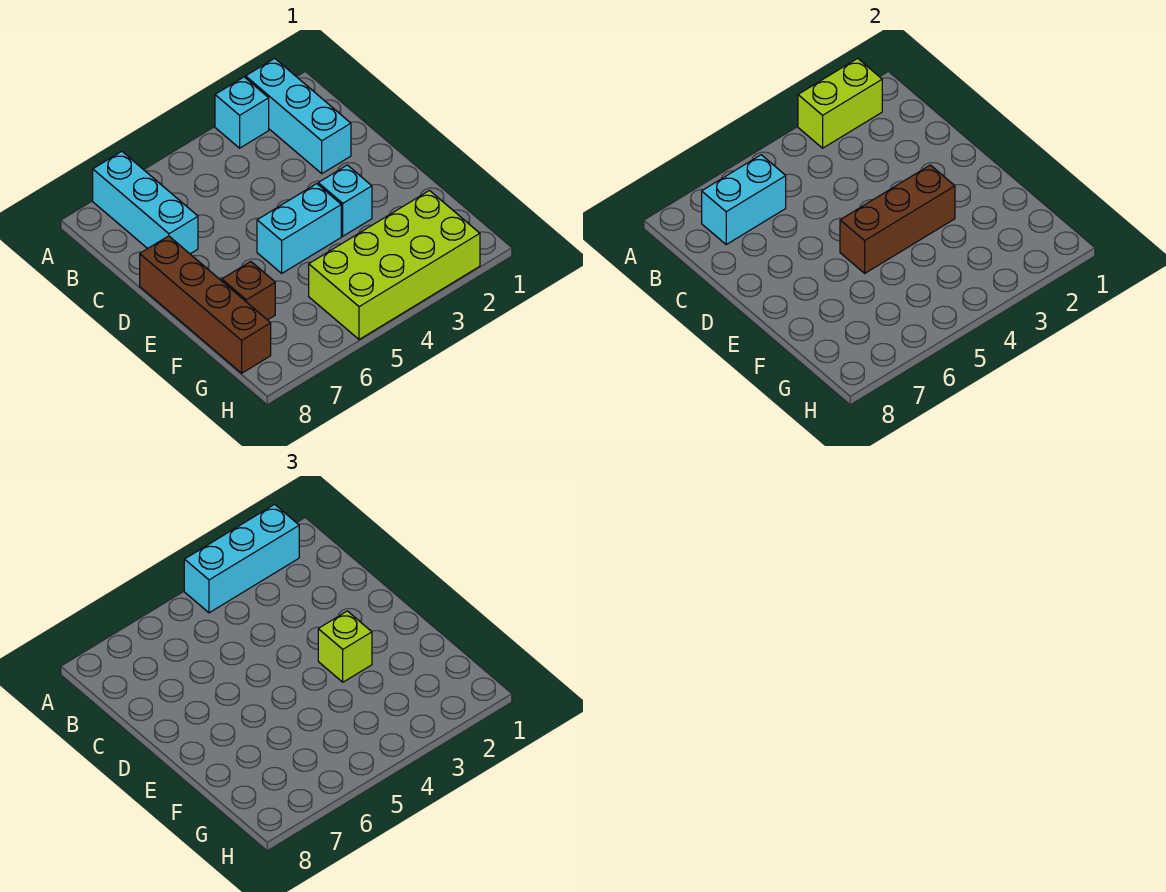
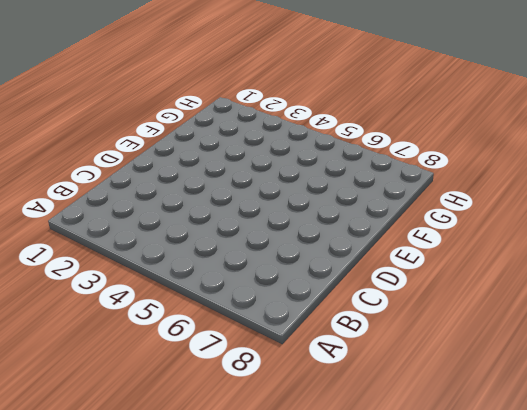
none -> cyan 1x3 brick [246,58,351,173]
none -> cyan 1x1 brick [215,77,269,148]
none -> cyan 1x3 brick [93,151,198,254]

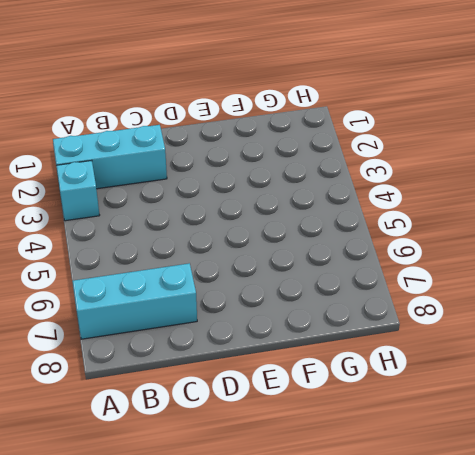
none -> brown 1x4 brick [140,236,271,373]
none -> cyan 1x1 brick [318,165,372,236]
none -> cyan 1x2 brick [257,184,341,273]

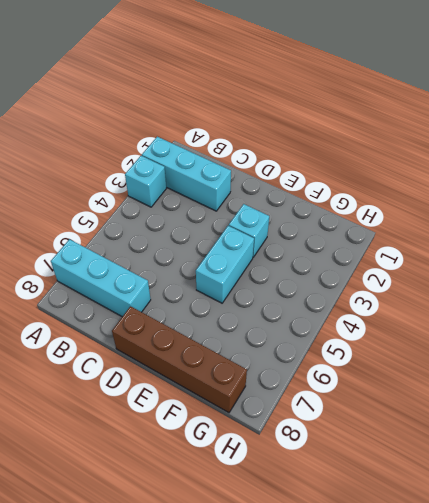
none -> brown 1x1 brick [222,262,275,320]
none -> lime 2x4 brick [309,191,480,340]
none -> lime 1x2 brick [798,58,882,148]

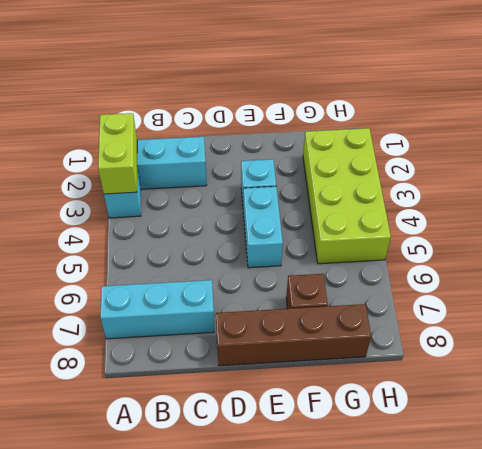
none -> cyan 1x2 brick [702,155,786,244]
none -> brown 1x3 brick [840,165,955,273]
none -> cyan 1x3 brick [184,504,299,613]

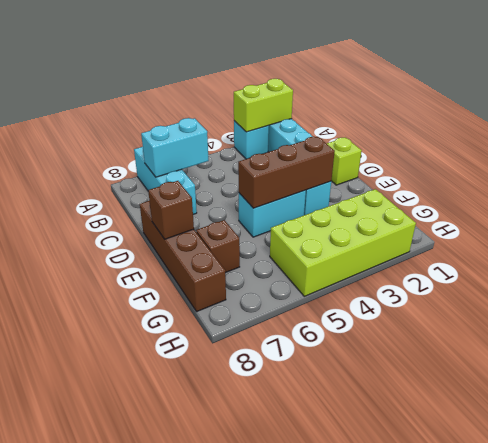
lime 1x1 brick [327,137,362,185] -> lime 1x1 brick moved to [318,611,372,682]
brown 1x1 brick [148,181,194,239] -> none
none -> cyan 1x3 brick [184,504,299,613]

